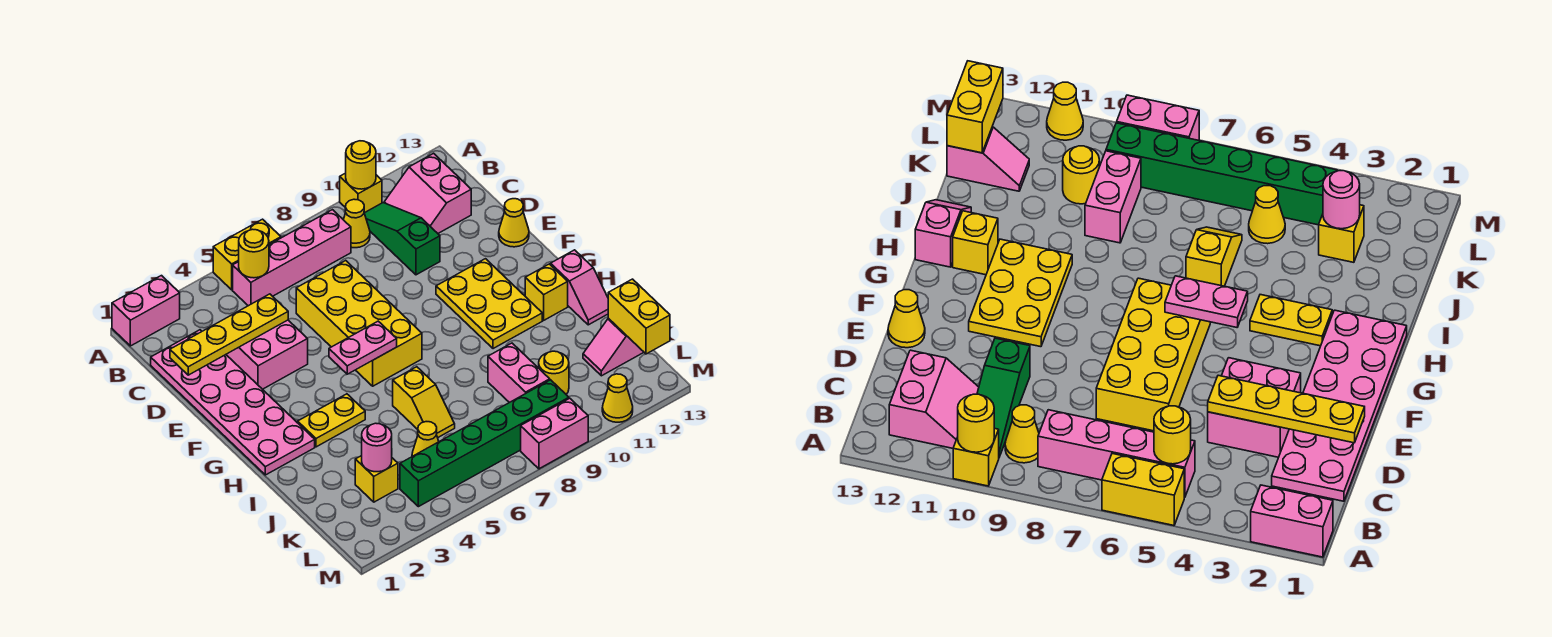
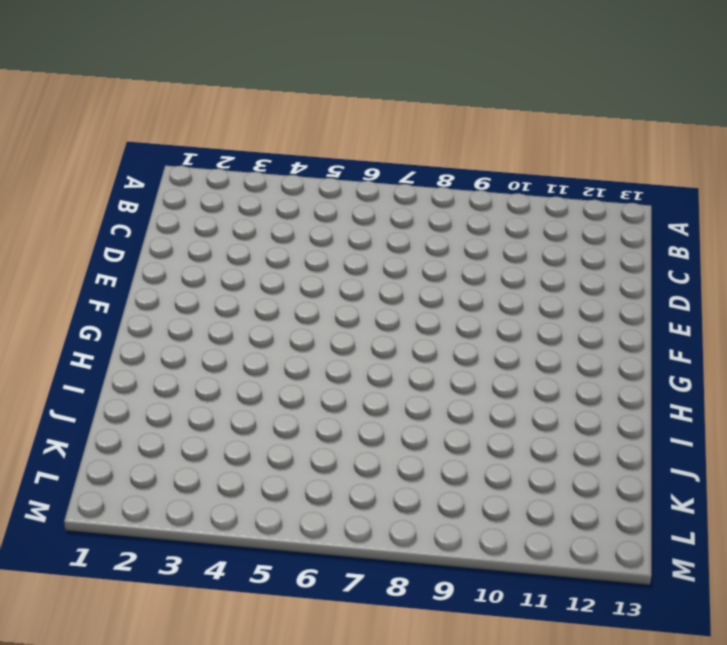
none -> pink 1x2 brick [112,276,180,346]
none -> yellow 1x2 brick [213,219,281,290]
none -> yellow 1x1 brick [340,173,382,213]
none -> pink 1x4 brick [233,210,351,306]

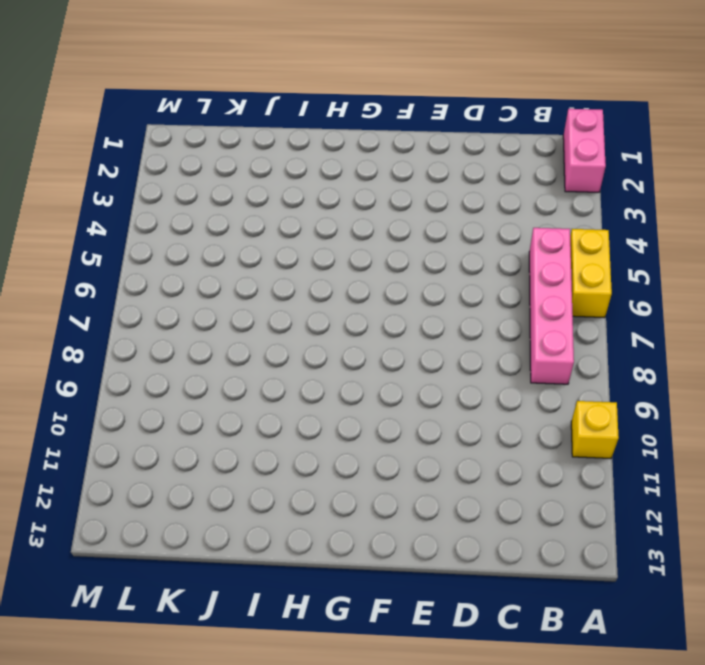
none -> yellow 1x1 cone [343,199,370,248]
none -> green 1x3 slope [364,203,440,275]
none -> pink 2x2 slope [384,153,471,233]
none -> pink 2x6 plate [151,330,315,475]

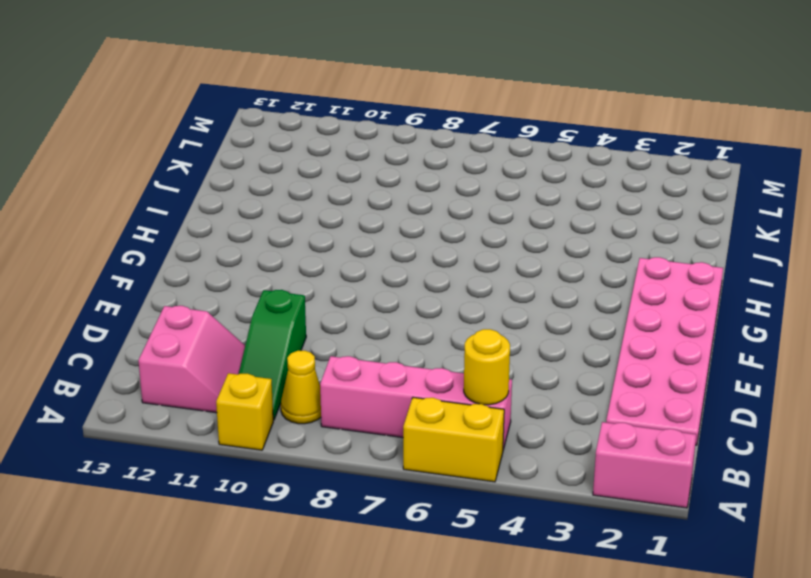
none -> pink 2x2 brick [226,320,308,389]
none -> yellow 2x4 brick [296,261,422,386]
none -> yellow 1x1 cone [499,199,529,247]
none -> yellow 2x3 plate [436,259,542,349]

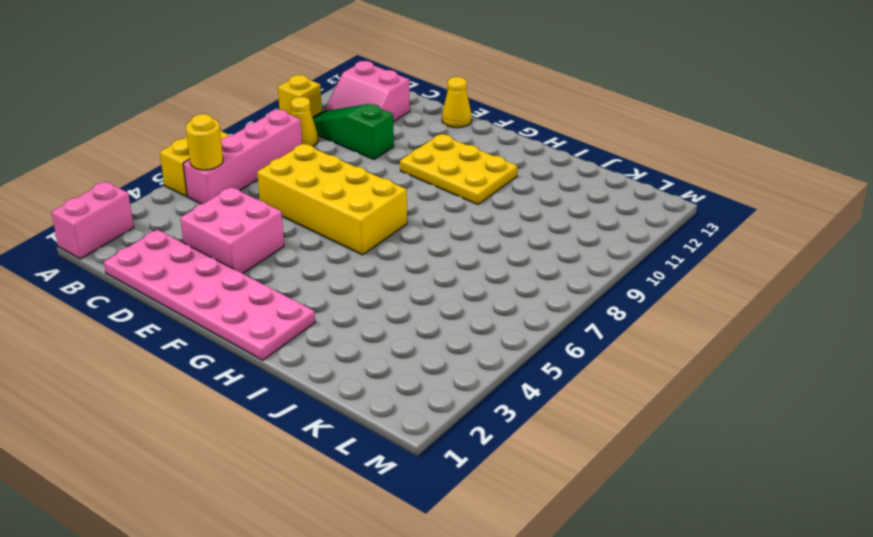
none -> yellow 1x2 plate [298,394,365,447]
none -> yellow 1x1 brick [525,264,568,320]
none -> pink 1x2 slope [551,250,608,325]
none -> yellow 1x2 slope [393,367,455,438]

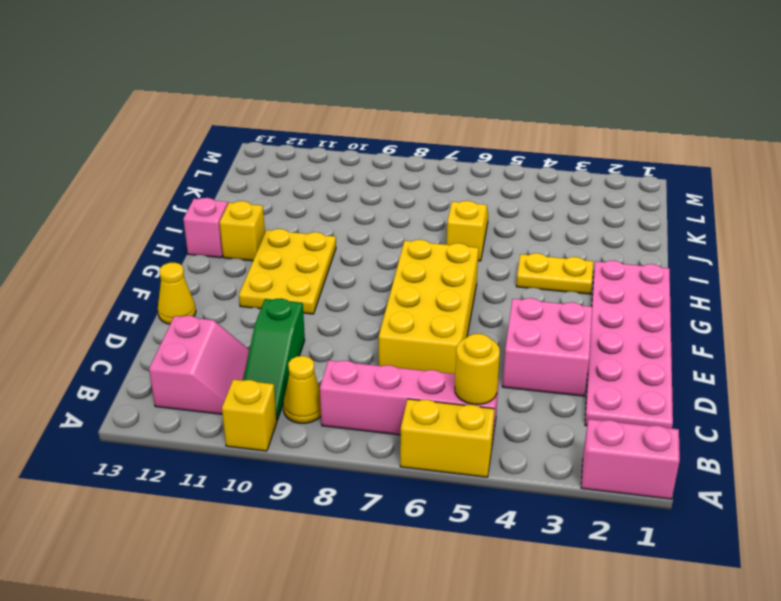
none -> pink 1x2 brick [488,343,550,403]
none -> yellow 1x1 brick [355,456,398,502]
none -> yellow 1x1 cone [412,422,439,456]
none -> yellow 1x1 round brick [539,351,569,394]

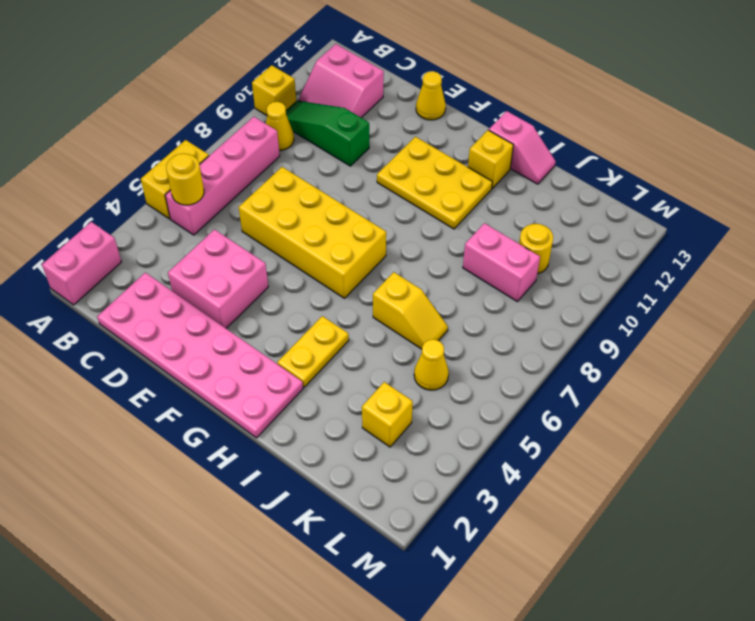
none -> pink 1x2 slope [583,318,644,376]
none -> green 1x6 brick [400,380,569,507]
none -> pink 1x2 brick [521,398,588,469]
none -> yellow 1x1 cone [602,374,633,422]

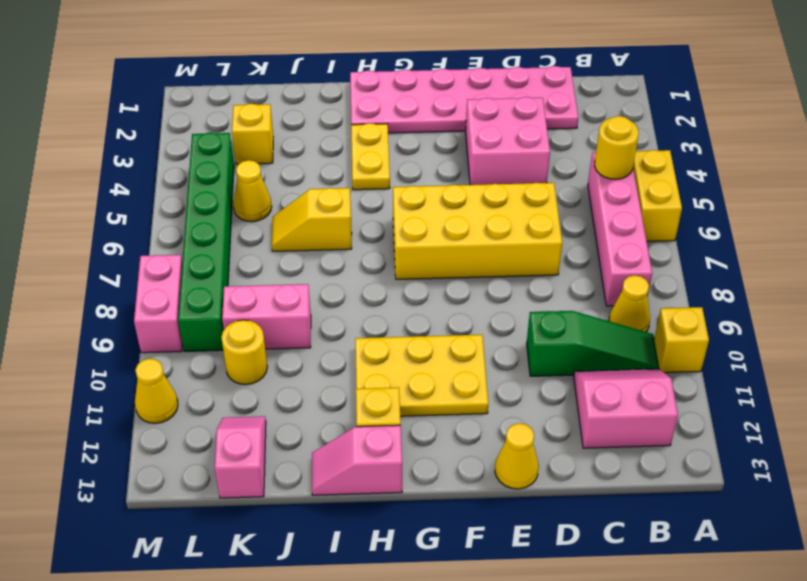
none -> pink 1x2 brick [112,276,180,346]
none -> yellow 1x1 round brick [346,141,376,189]
none -> yellow 1x4 plate [170,294,288,375]
none -> pink 1x2 plate [329,321,397,374]

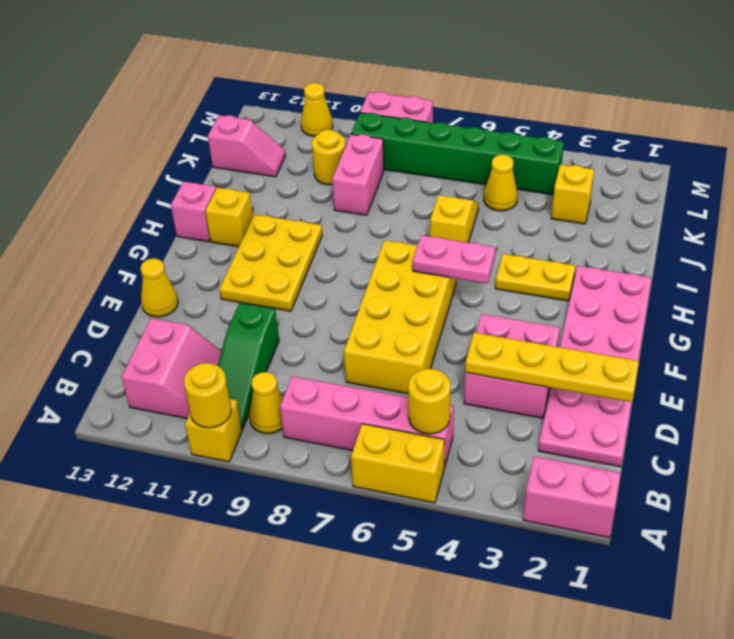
none -> pink 1x1 round brick [362,423,392,472]
none -> yellow 1x2 brick [608,279,670,354]

